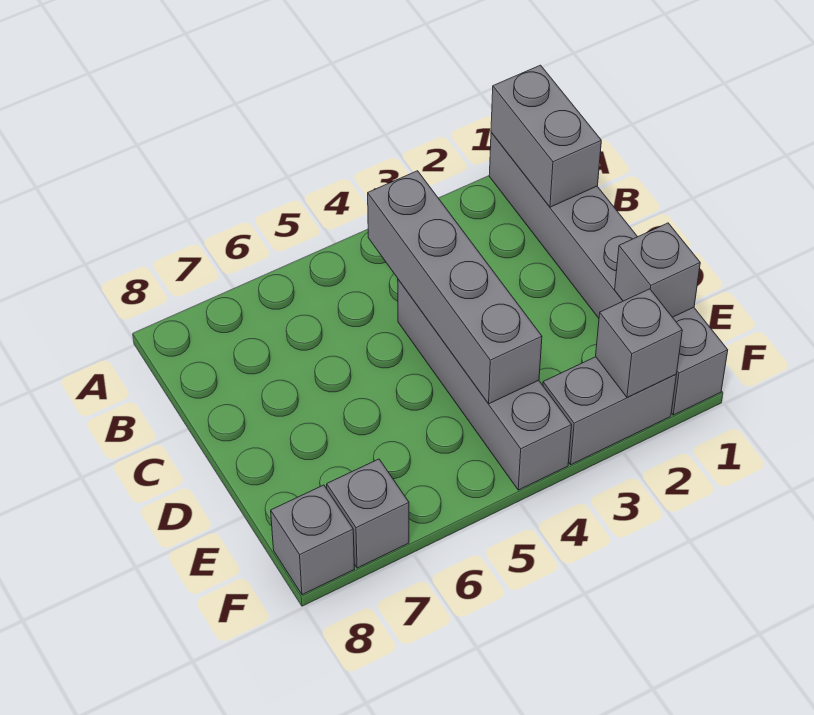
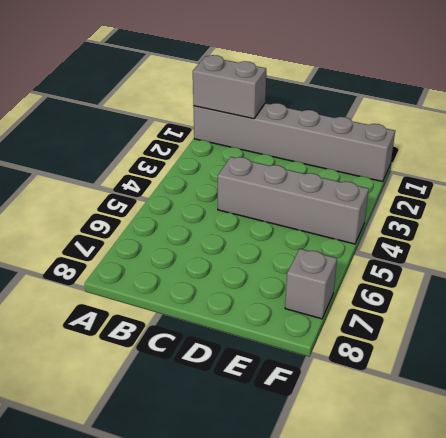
none -> grey 1x2 brick [543,357,676,465]
none -> grey 1x1 brick [271,485,354,595]

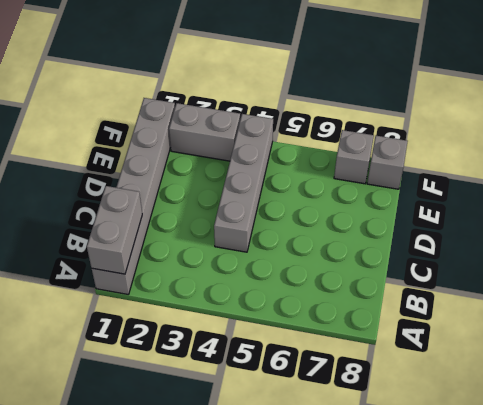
none -> grey 1x4 brick [368,171,542,404]
none -> grey 1x1 brick [615,223,700,317]

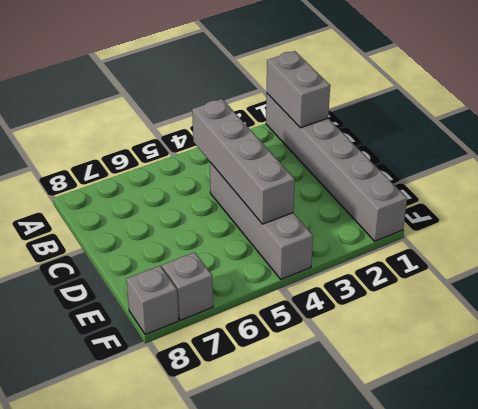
none -> grey 1x2 brick [543,357,676,465]
none -> grey 1x1 brick [615,223,700,317]

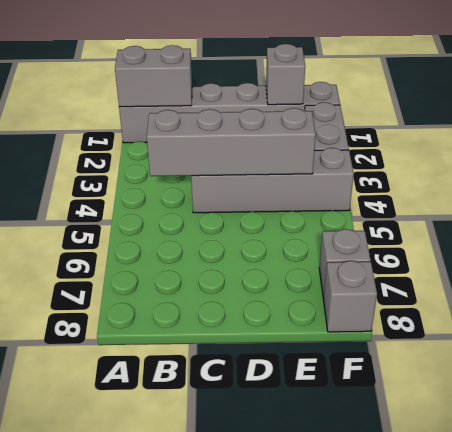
none -> grey 1x1 brick [596,289,682,397]

